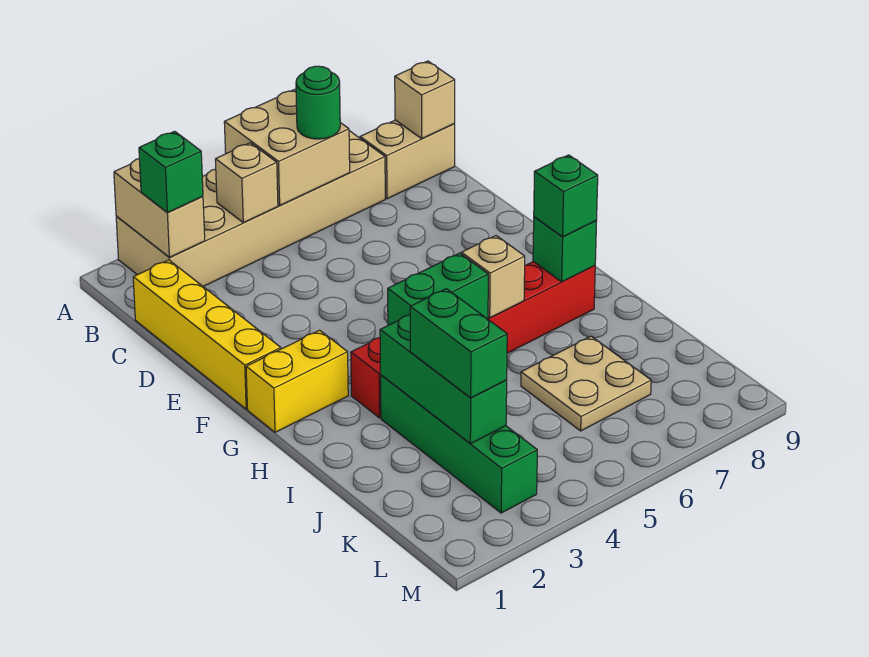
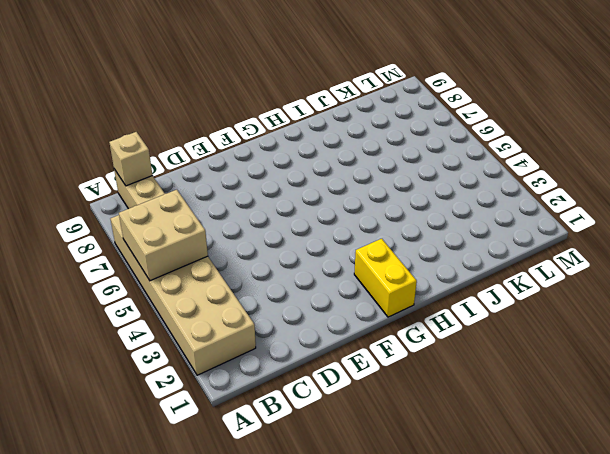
none -> yellow 1x4 brick [133,260,281,409]
none -> red 1x6 brick [351,262,595,418]
none -> green 1x4 brick [381,375,537,513]

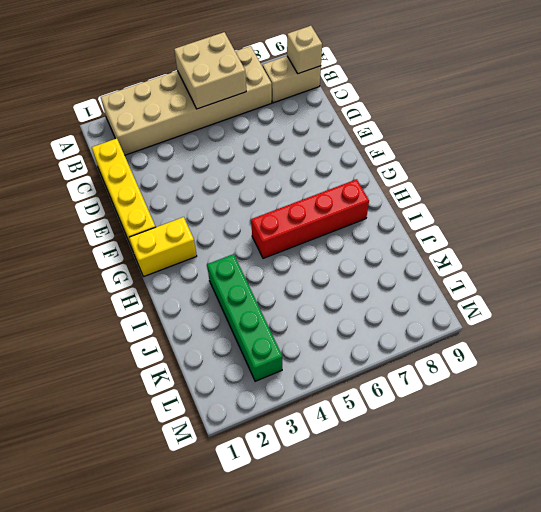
red 1x4 brick [251,179,369,258] -> red 1x6 brick [351,262,595,418]
none -> tan 2x2 plate [521,336,651,431]
none -> tan 1x2 brick [114,159,205,258]
none -> tan 1x1 brick [215,143,278,223]

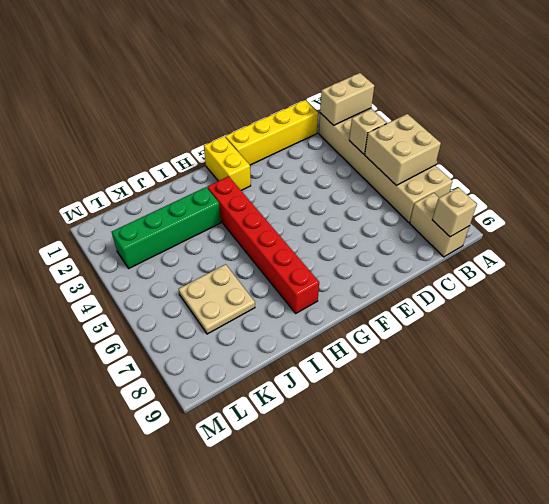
none -> green 1x2 brick [388,253,488,325]
none -> tan 1x1 brick [461,236,525,318]
none -> green 1x1 brick [533,217,597,282]

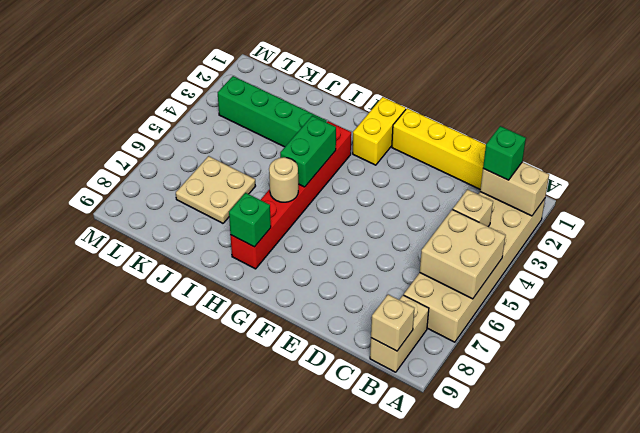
tan 1x1 round brick [269,157,298,202] -> tan 1x1 brick [461,236,525,318]
none -> green 1x3 brick [380,315,507,444]
none -> green 1x1 round brick [296,66,340,139]
none -> green 1x1 brick [534,155,598,237]

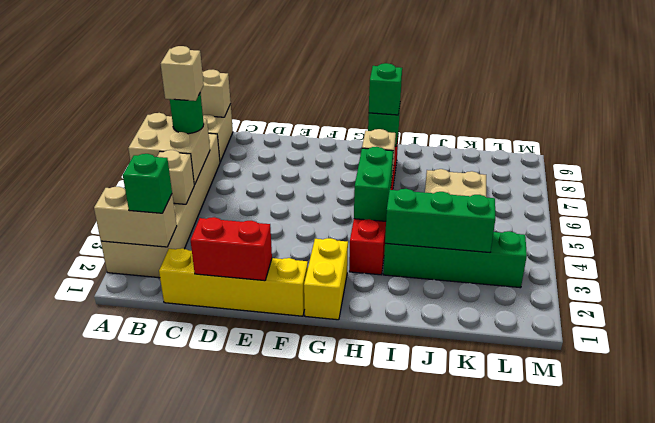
tan 1x1 brick [161,46,204,101] -> none
red 1x2 brick [191,217,272,281] -> none
none -> green 1x2 brick [410,289,507,398]

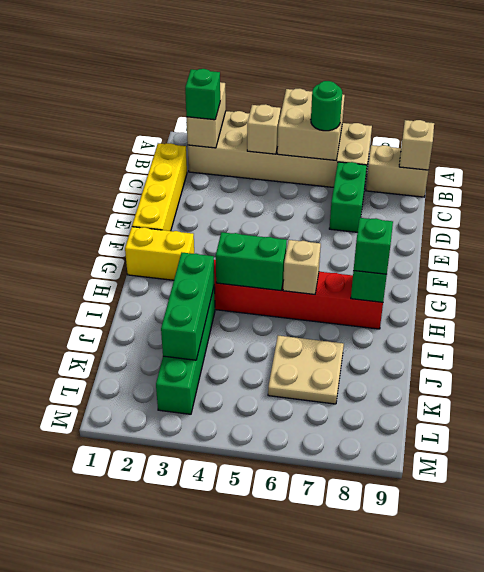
green 1x2 brick [329,162,367,232] -> green 1x2 brick moved to [410,289,507,398]

